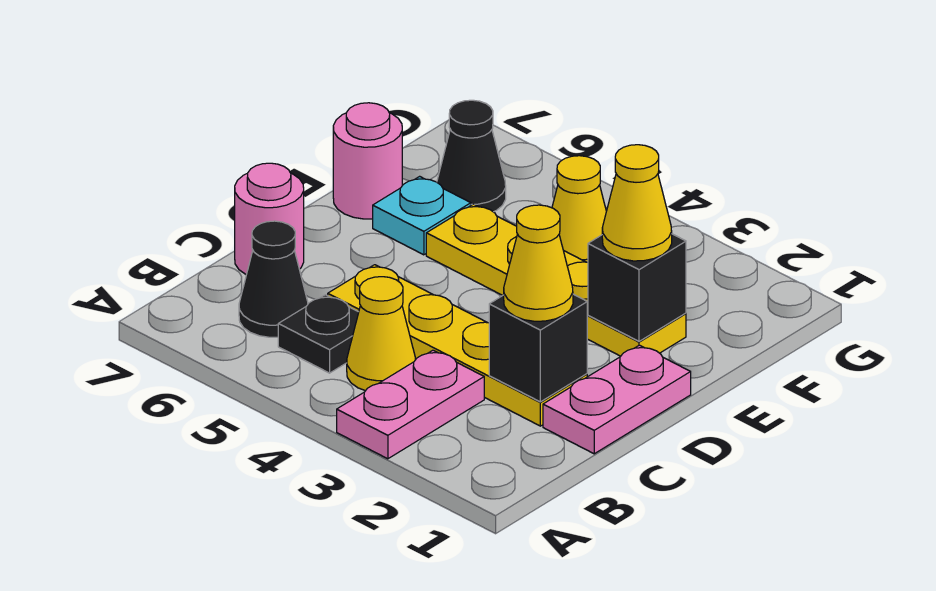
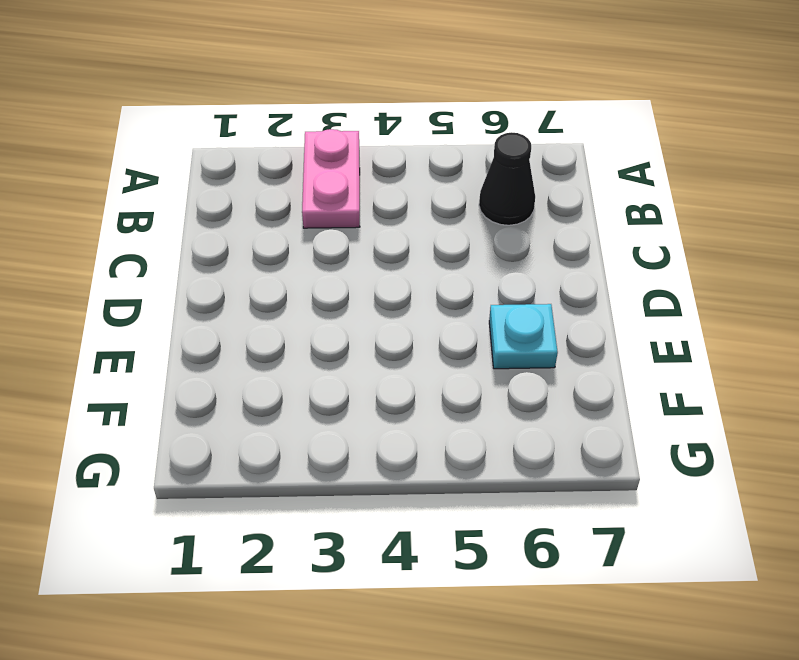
none -> yellow 1x1 cone [347,277,416,391]
none -> black 1x1 plate [278,295,359,373]
none -> pink 1x2 plate [543,345,691,454]

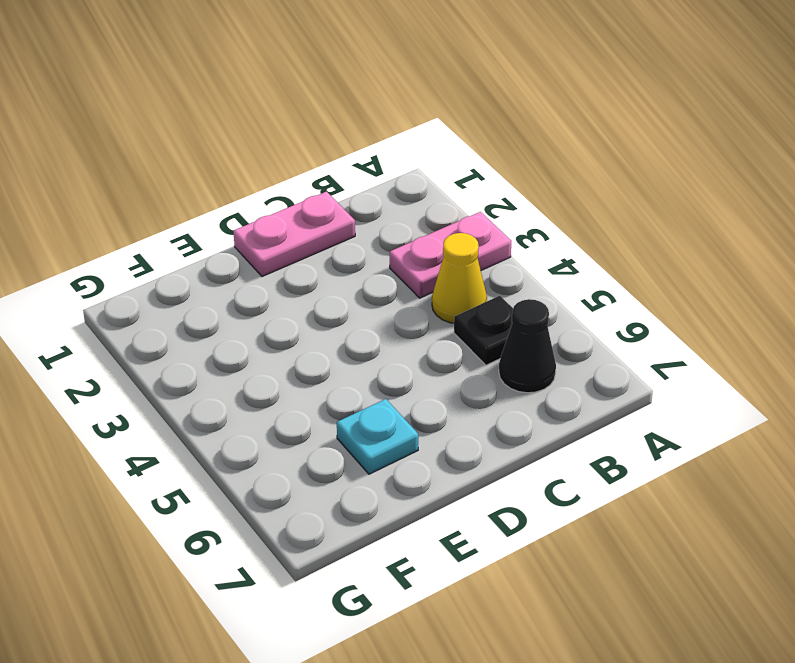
none -> yellow 1x4 plate [328,265,587,426]
none -> pink 1x1 round brick [235,163,304,275]
none -> yellow 1x4 plate [426,204,686,356]

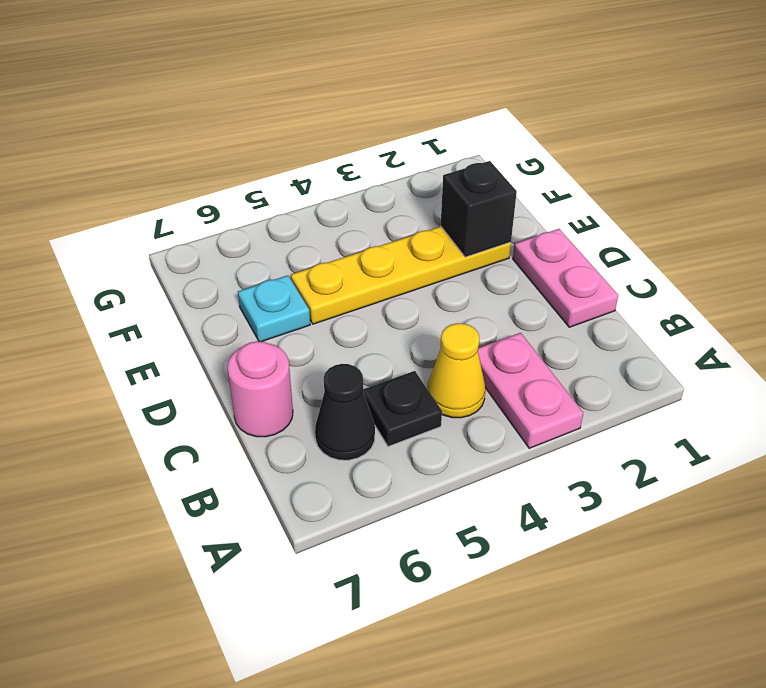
none -> yellow 1x4 plate [328,265,587,426]
none -> pink 1x1 round brick [333,103,402,219]
none -> yellow 1x1 cone [552,156,606,262]

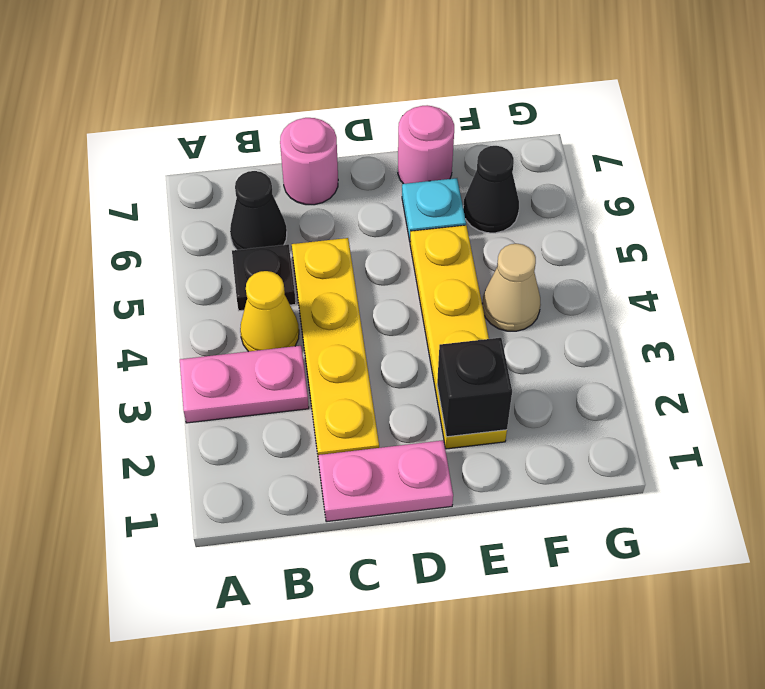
tan 1x1 cone [482,244,541,331] -> yellow 1x1 cone [552,156,606,262]
none -> black 1x1 brick [489,294,587,402]
none -> yellow 1x1 cone [504,205,573,321]
none -> yellow 1x1 cone [602,145,672,261]

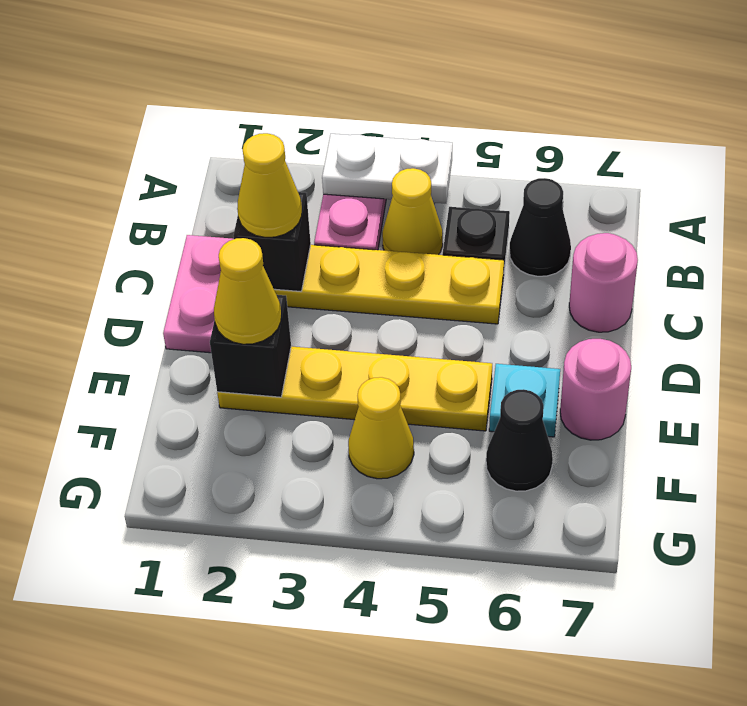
white 1x2 plate [322,134,453,204] -> none

